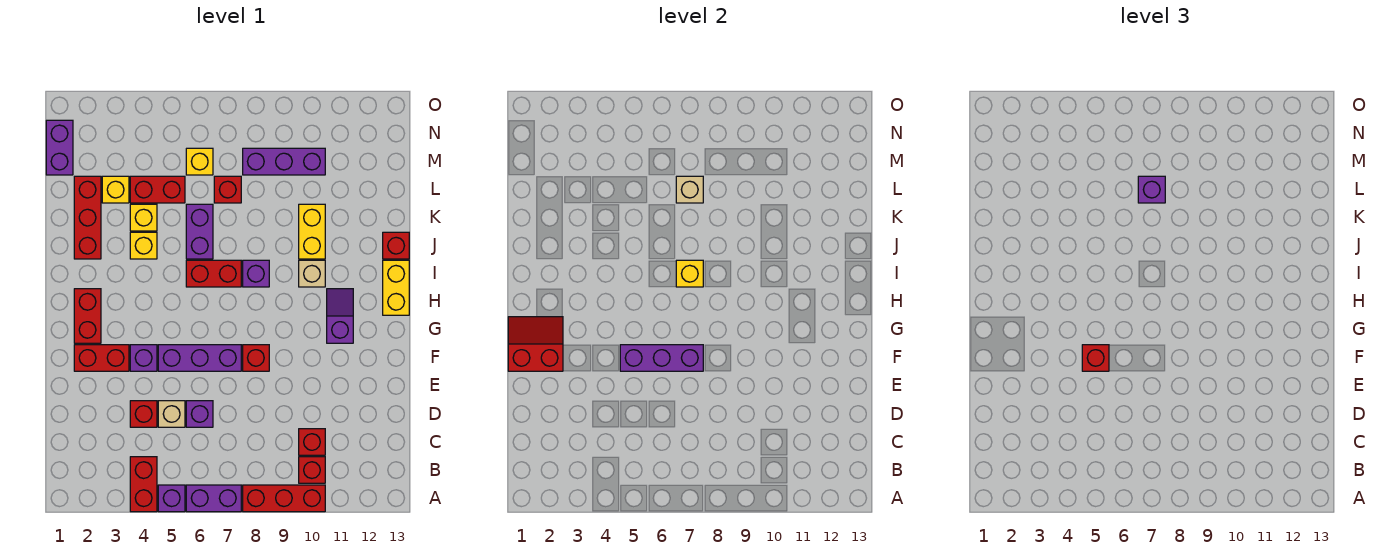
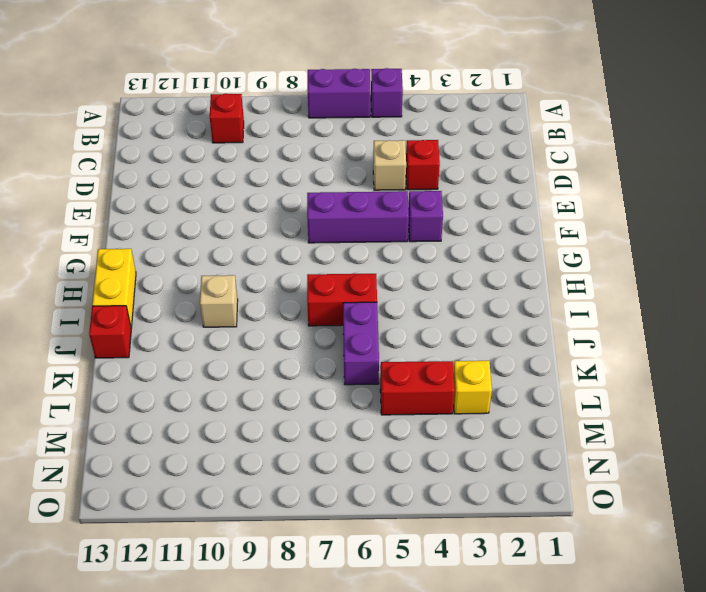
none -> red 1x2 brick [130,457,157,512]
none -> red 1x3 brick [243,485,325,512]
none -> red 1x1 brick [299,429,325,455]
none -> purple 1x1 brick [186,401,213,427]

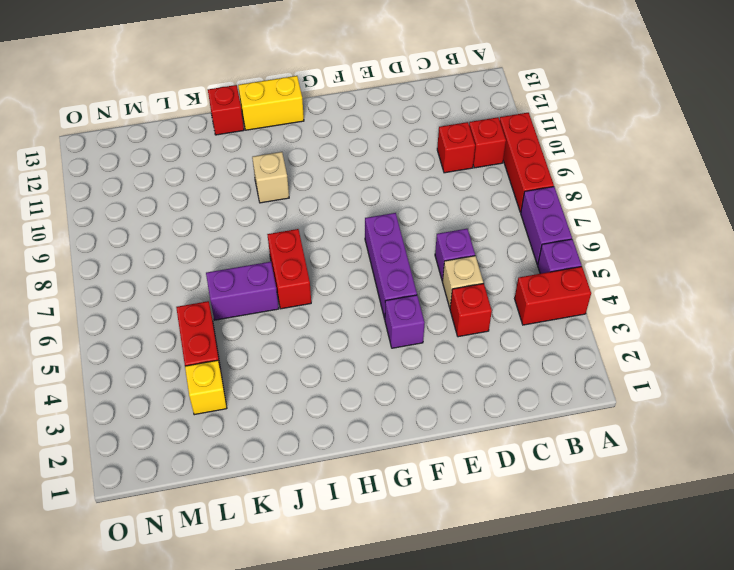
none -> red 1x2 brick [74,345,129,371]
none -> red 1x1 brick [243,345,269,371]
none -> red 1x2 brick [74,289,101,343]
none -> purple 1x2 slope [327,289,353,343]

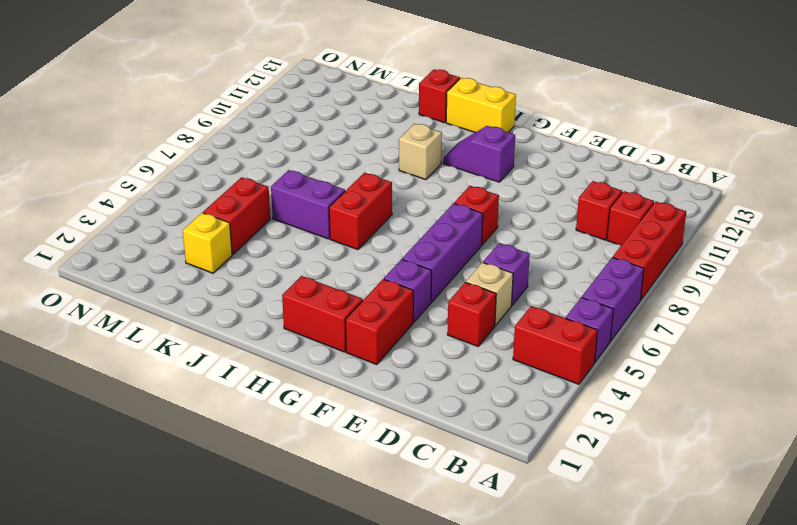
none -> purple 1x1 brick [243,260,269,287]
none -> red 1x3 brick [74,176,101,259]
none -> yellow 1x1 brick [130,232,157,259]
none -> yellow 1x2 brick [299,204,325,259]

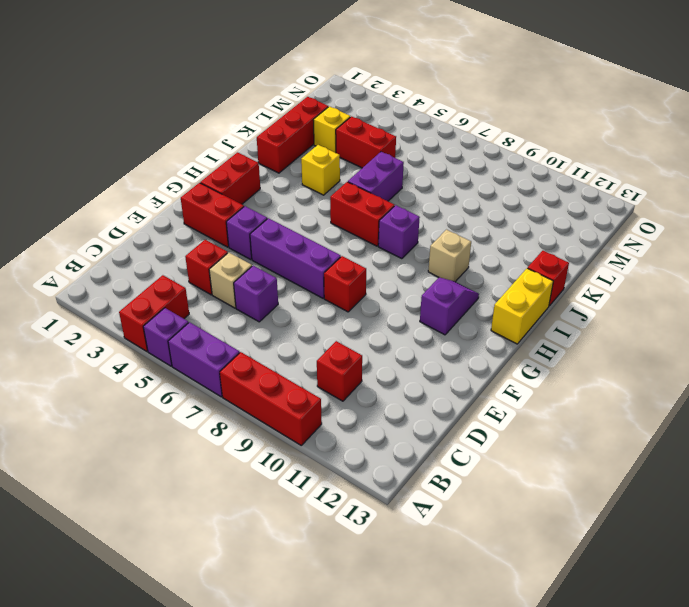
none -> red 1x1 brick [299,457,325,483]
none -> yellow 1x2 brick [299,204,325,259]
none -> yellow 1x1 brick [130,204,157,231]
none -> red 1x1 brick [214,176,241,203]

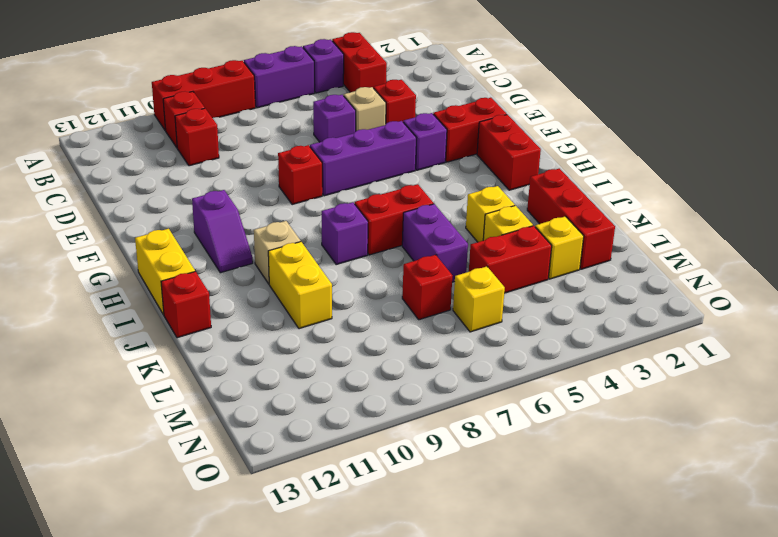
none -> purple 1x2 brick [46,120,73,175]
none -> purple 1x3 brick [243,148,325,175]
none -> red 2x2 slope [508,317,563,371]
none -> purple 1x3 brick [620,345,703,371]

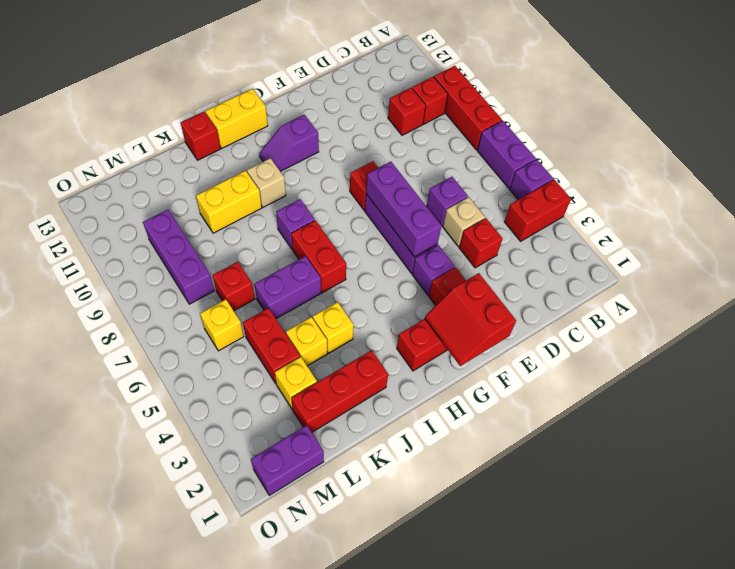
none -> yellow 1x1 brick [676,260,703,287]
none -> tan 1x1 brick [676,176,703,203]
none -> red 1x1 brick [1082,345,1109,371]
none -> purple 1x1 brick [1138,176,1165,203]

